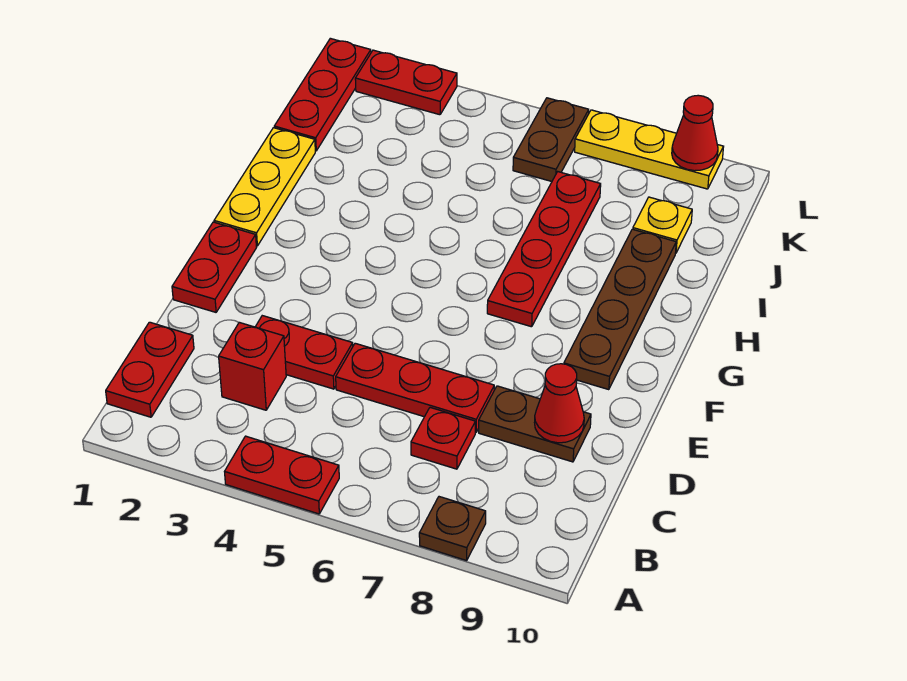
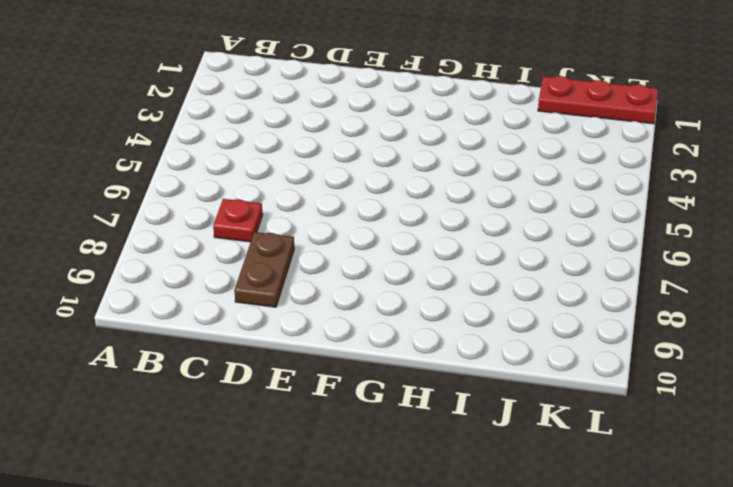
none -> red 1x2 plate [225,436,339,514]
none -> brown 1x1 plate [419,497,486,561]
none -> red 1x2 plate [106,322,194,417]

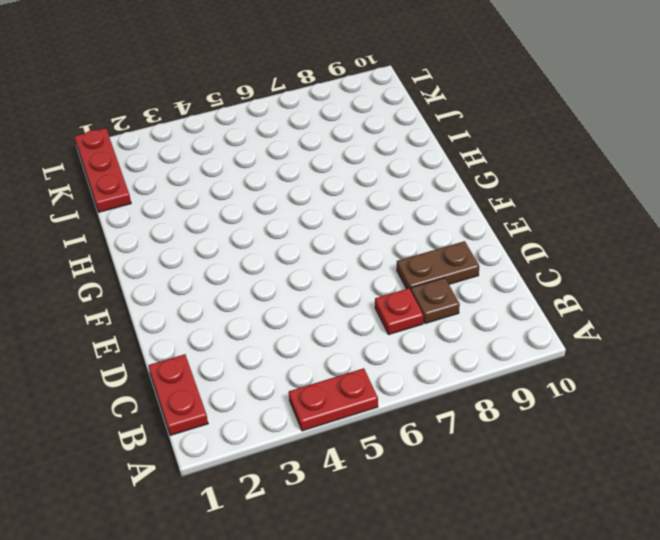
brown 1x1 plate [411,278,460,324] -> brown 1x1 plate moved to [419,497,486,561]
none -> red 1x1 brick [219,322,286,410]
none -> red 1x2 plate [255,316,353,389]
none -> red 1x3 plate [336,343,494,432]

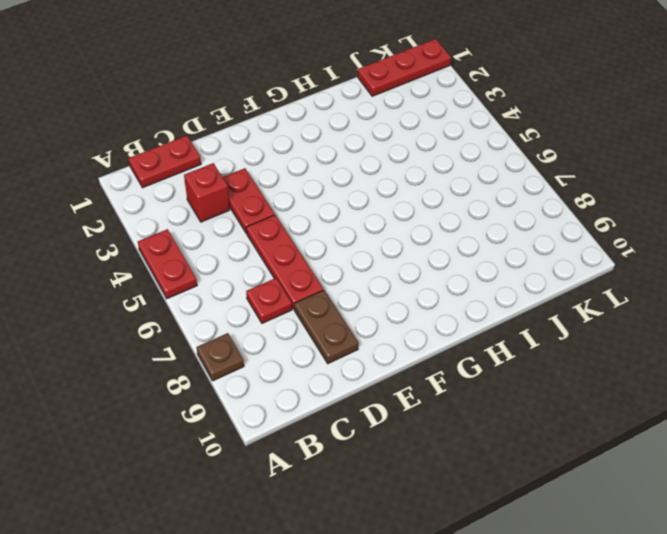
none -> red 1x2 plate [172,222,256,312]
none -> brown 1x4 plate [564,229,676,390]
none -> yellow 1x3 plate [214,128,315,246]

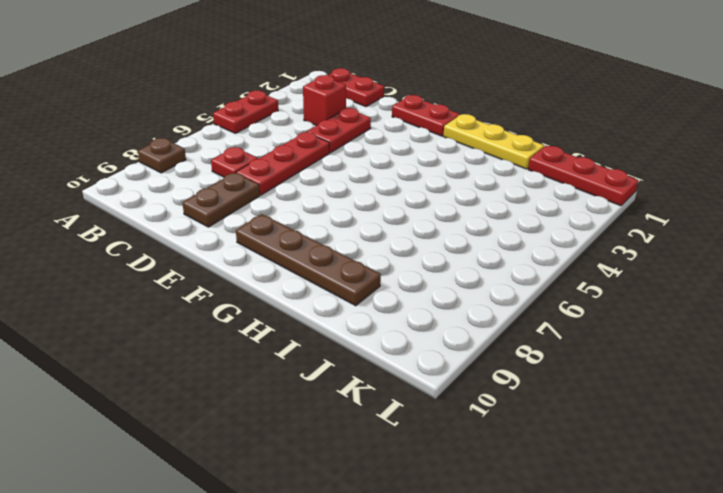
none -> red 1x4 plate [487,172,601,327]
none -> yellow 1x1 plate [633,197,692,252]
none -> brown 1x2 plate [513,98,589,181]

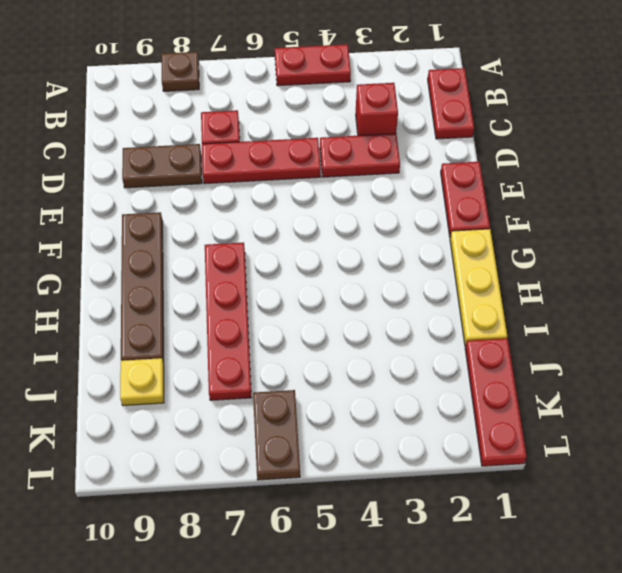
none -> red 1x2 plate [355,50,457,115]
none -> yellow 1x3 plate [575,110,724,189]
none -> red 1x1 cone [535,364,584,443]

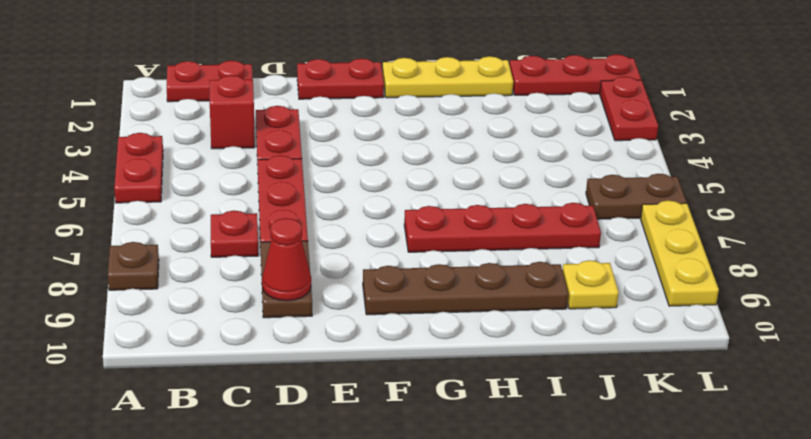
none -> red 1x1 cone [672,95,718,171]

